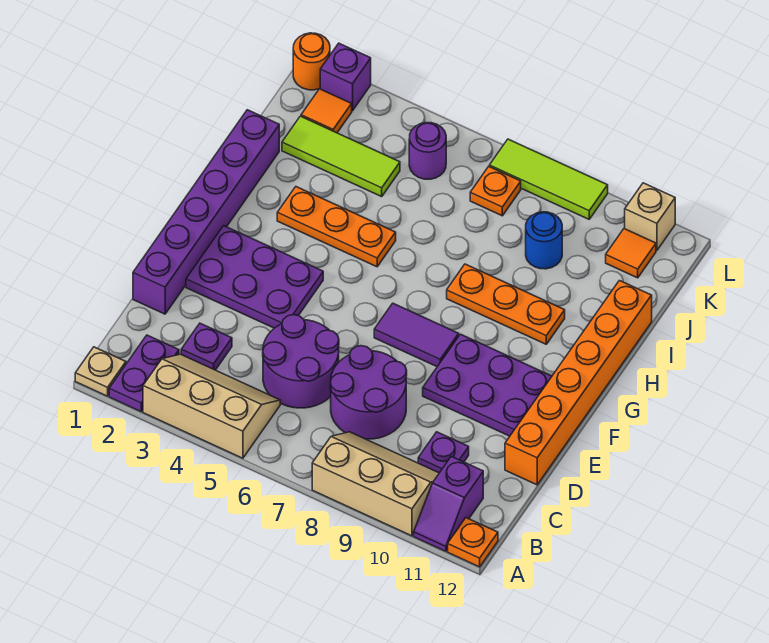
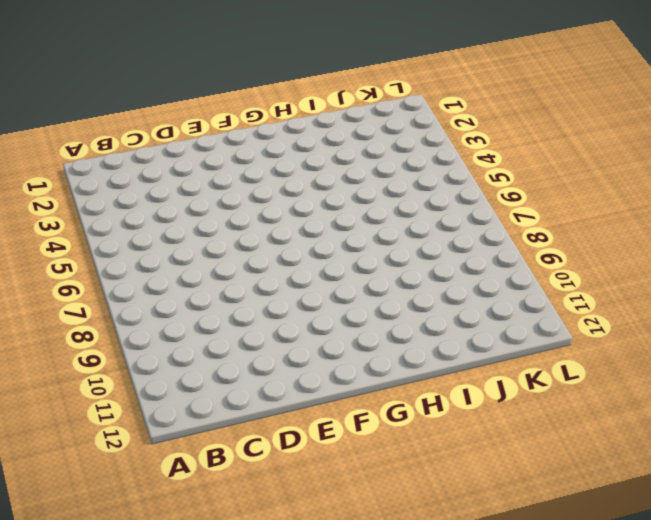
none -> tan 1x1 plate [75,347,126,396]
none -> purple 1x2 plate [109,335,179,412]
none -> tan 2x3 slope [143,354,280,458]

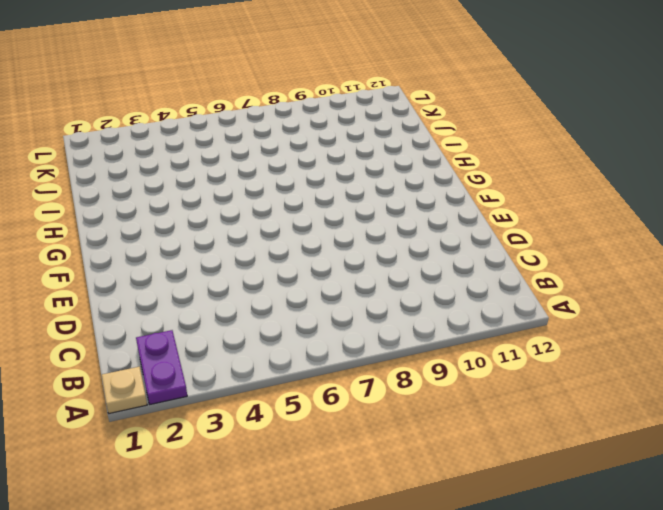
none -> tan 2x3 slope [143,354,280,458]
none -> tan 2x3 slope [312,432,439,536]
none -> purple 1x2 slope [414,456,483,551]

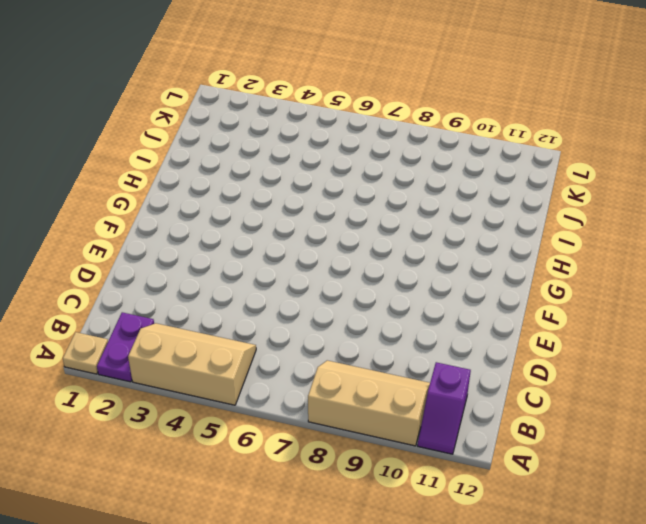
none -> orange 1x1 plate [448,518,498,567]
none -> purple 1x1 plate [181,323,232,370]
none -> purple 2x2 round brick [263,315,339,408]

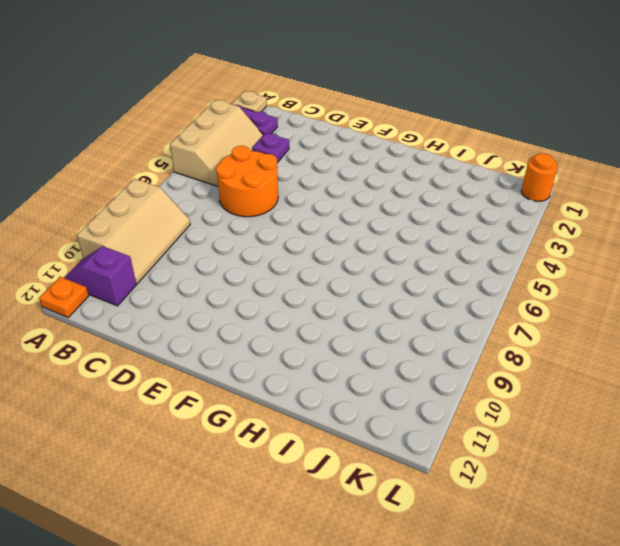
orange 2x2 round brick [216,146,278,217] -> purple 2x2 round brick [263,315,339,408]
none -> purple 2x2 round brick [330,346,407,439]
none -> purple 1x1 plate [418,432,469,473]
none -> purple 1x6 brick [133,110,279,314]

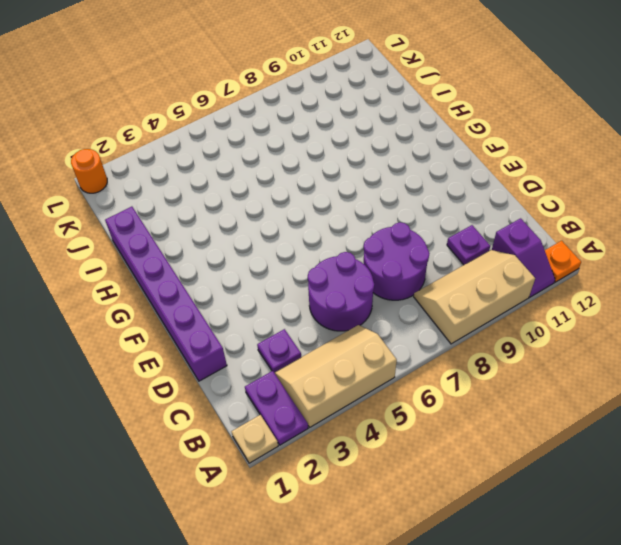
none -> orange 1x6 brick [505,281,652,485]
none -> purple 2x3 plate [186,226,323,328]
none -> purple 2x3 plate [423,334,552,436]

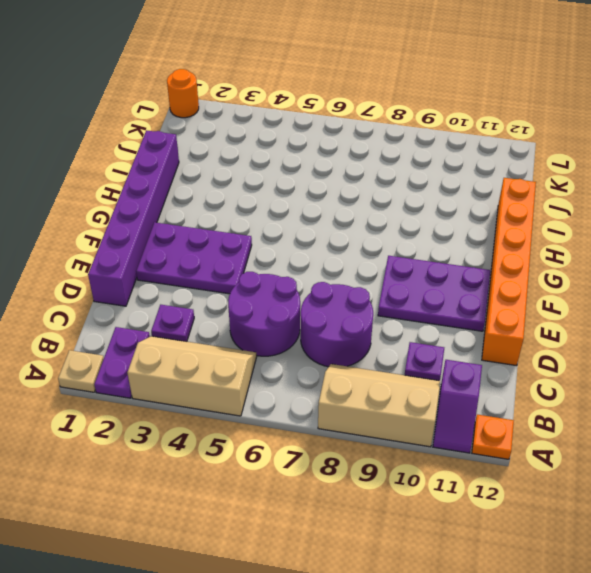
none -> purple 1x2 tile [374,303,459,367]
none -> orange 1x3 plate [277,187,396,267]
none -> orange 1x3 plate [447,264,565,344]

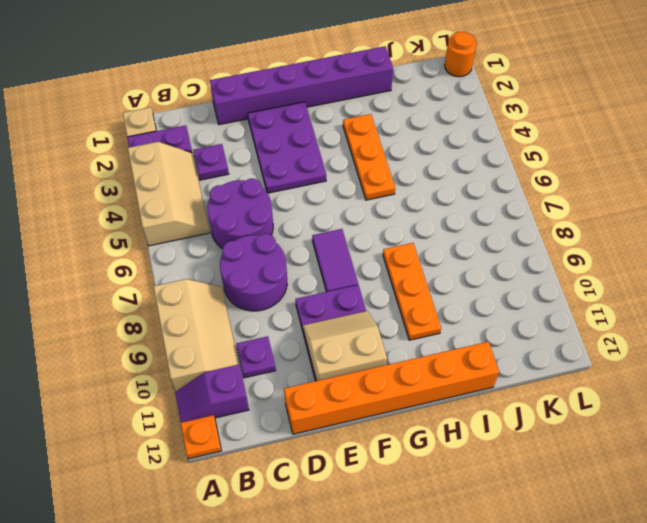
tan 2x2 slope [303,311,387,381] -> none
none -> lime 1x3 tile [282,116,400,197]
none -> blue 1x1 round brick [526,212,562,269]
none -> orange 1x1 tile [301,89,352,133]

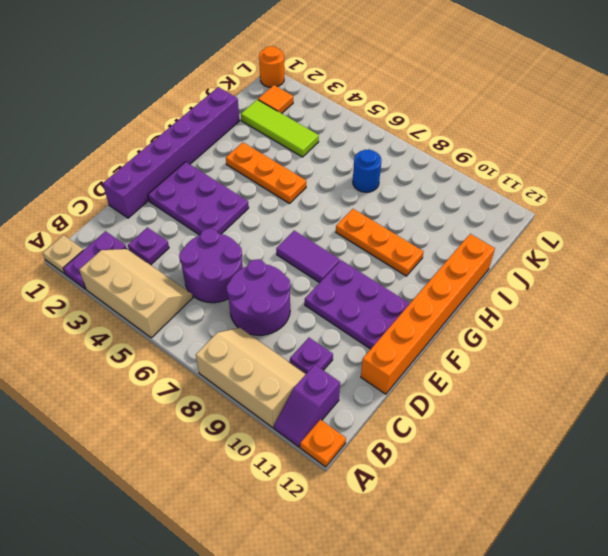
blue 1x1 round brick [353,149,382,192] -> blue 1x1 round brick moved to [526,212,562,269]
none -> purple 1x1 round brick [409,123,446,179]
none -> orange 1x1 plate [470,167,521,216]
none -> orange 1x1 tile [606,229,656,278]

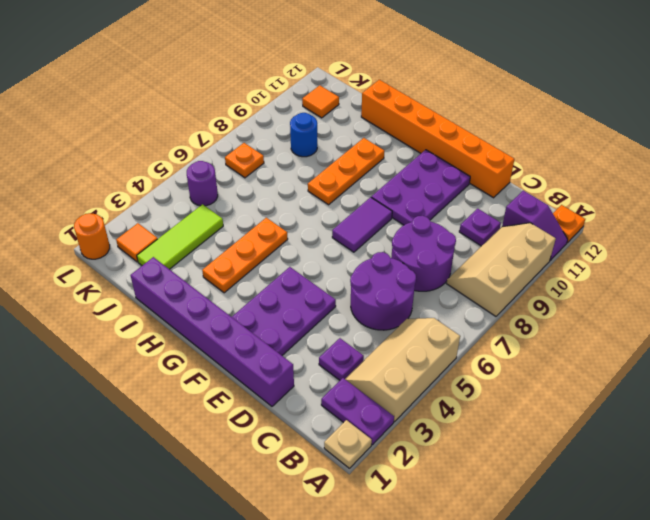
none -> purple 1x1 brick [320,43,371,111]
none -> lime 1x3 tile [489,139,608,219]
none -> tan 1x1 brick [625,183,675,250]

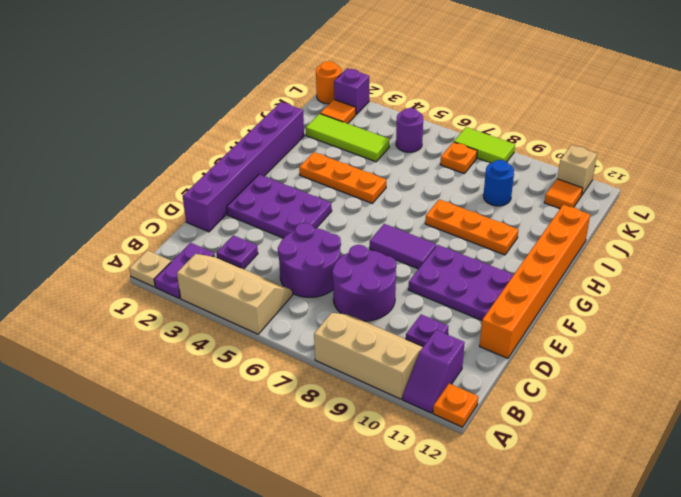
lime 1x2 tile [454,127,515,163] -> lime 1x3 tile [489,139,608,219]

